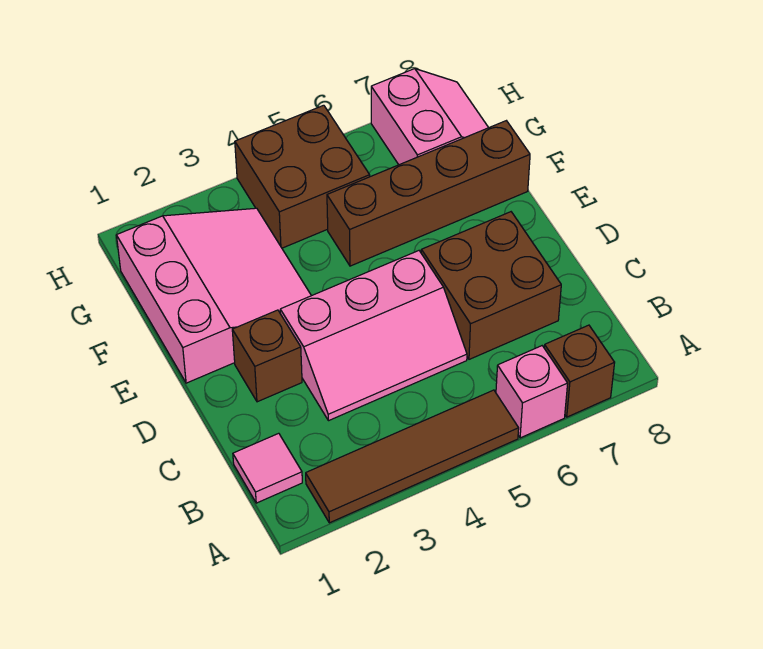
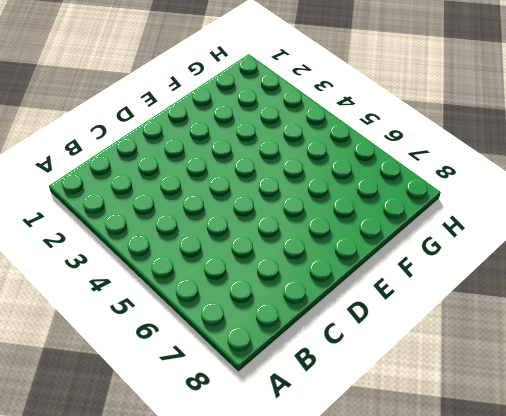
none -> brown 1x4 tile [306,390,519,523]
none -> pink 1x1 brick [496,346,568,438]

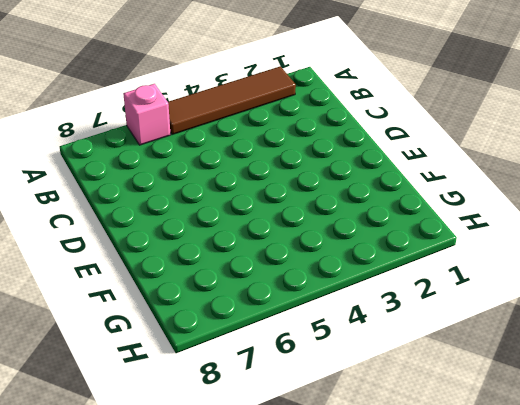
none -> brown 1x1 brick [544,325,615,417]
none -> pink 1x1 tile [233,433,302,503]

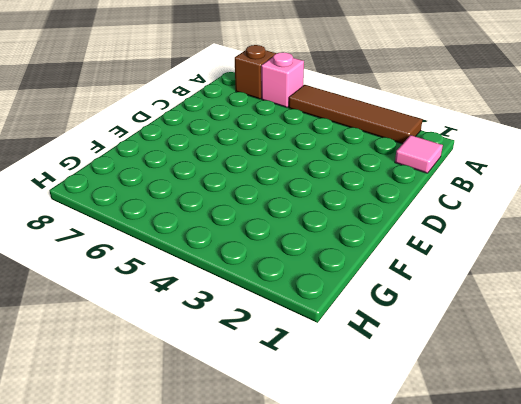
none -> pink 2x3 slope [280,251,467,421]
none -> brown 2x2 brick [421,212,561,359]

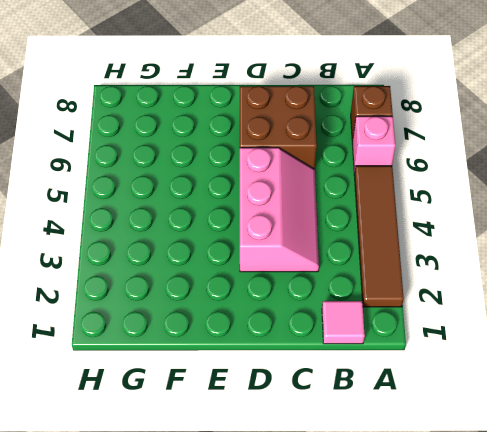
none -> brown 1x1 brick [232,310,302,402]
none -> pink 3x3 slope [117,208,311,383]

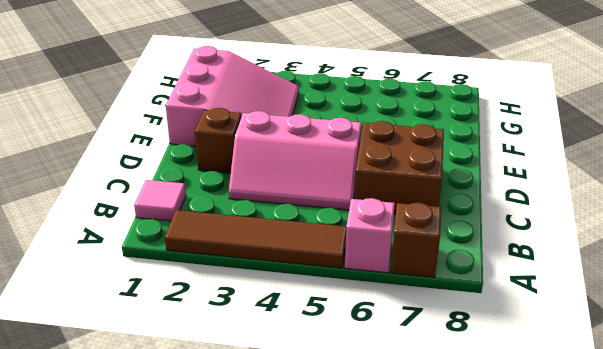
none -> brown 1x4 brick [327,121,530,266]
none -> brown 2x2 brick [235,105,370,248]

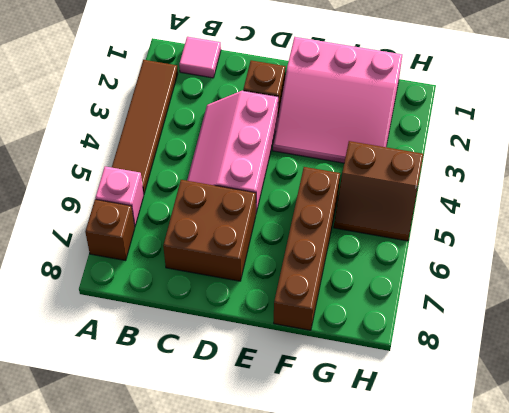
brown 2x2 slope [334,141,423,241] -> brown 2x2 brick [235,105,370,248]
none -> pink 2x2 slope [371,69,489,165]

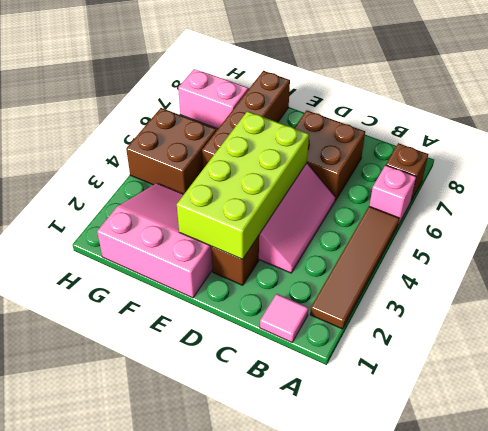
lime 2x4 brick [177,111,309,259] -> none

